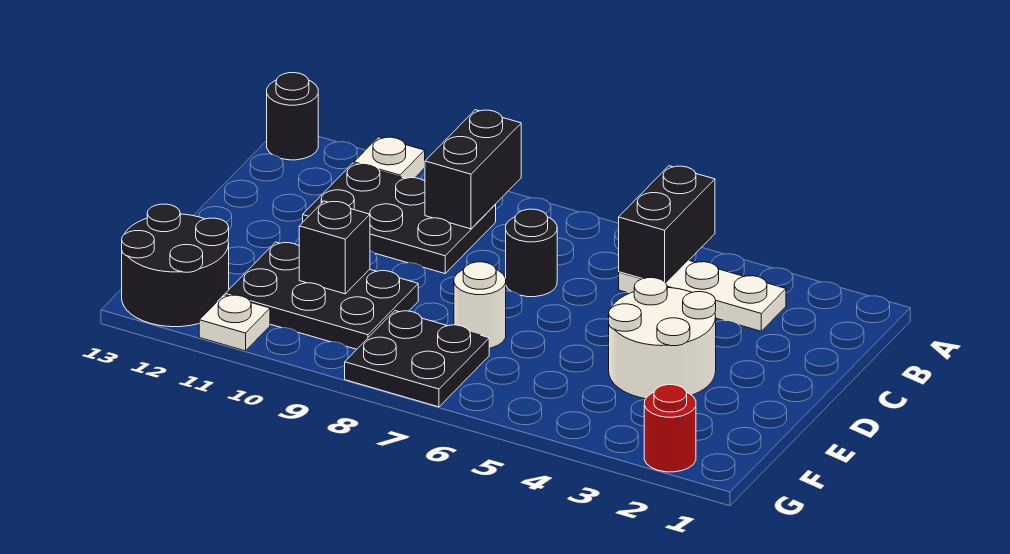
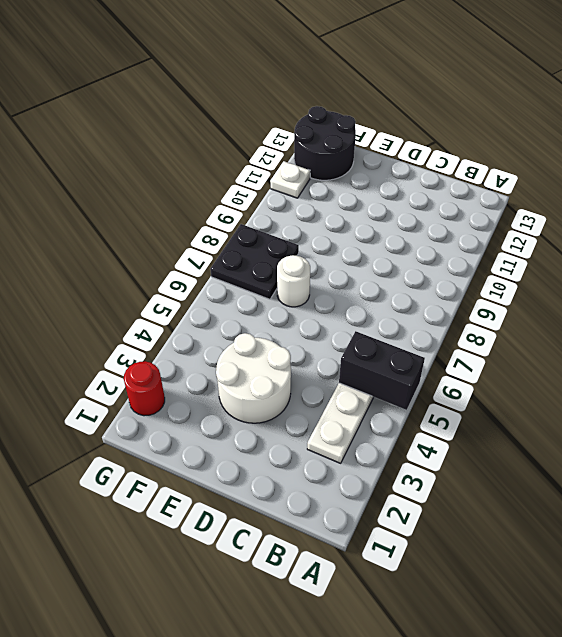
none -> white 1x1 plate [354,137,425,178]
none -> black 1x1 round brick [267,73,318,160]
none -> black 2x3 plate [303,163,496,273]

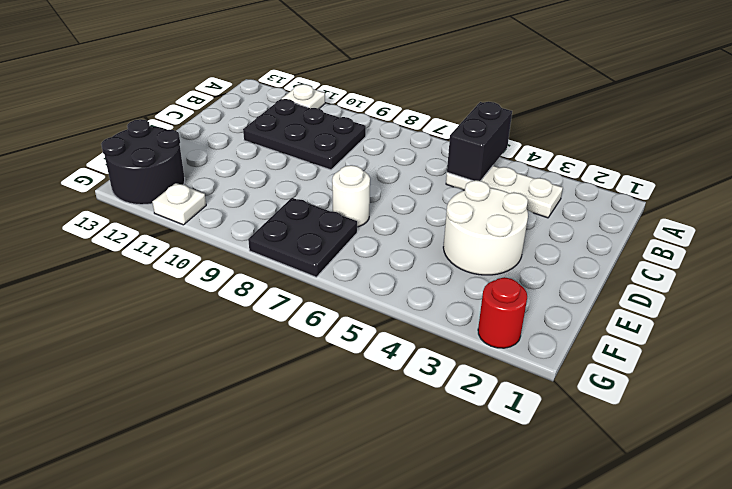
none -> black 1x1 round brick [267,73,318,160]
none -> black 1x1 round brick [506,209,557,297]
none -> black 2x3 plate [225,242,418,349]

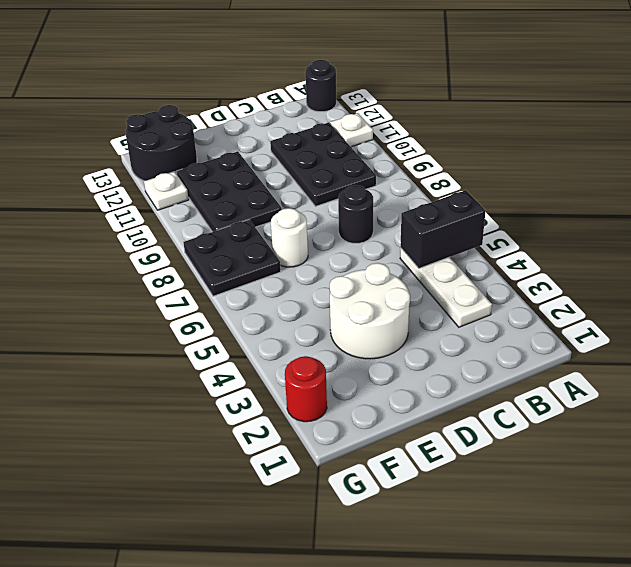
none -> black 1x2 brick [425,110,521,229]
none -> black 1x1 brick [299,201,370,294]

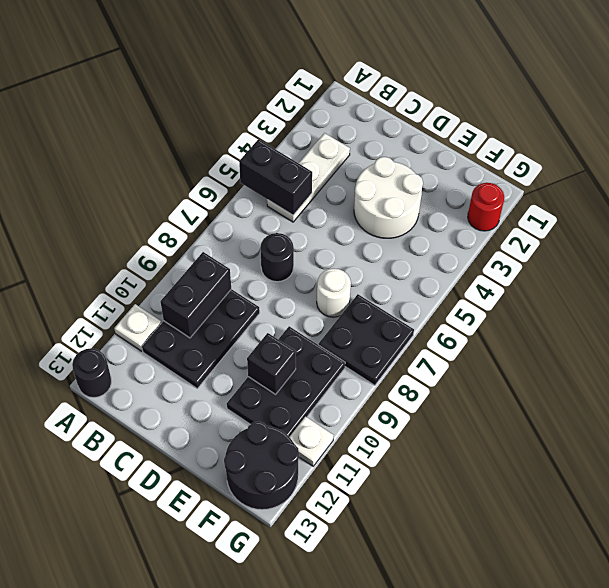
black 1x2 brick [160,252,231,338] -> black 1x2 brick turned to [425,110,521,229]

